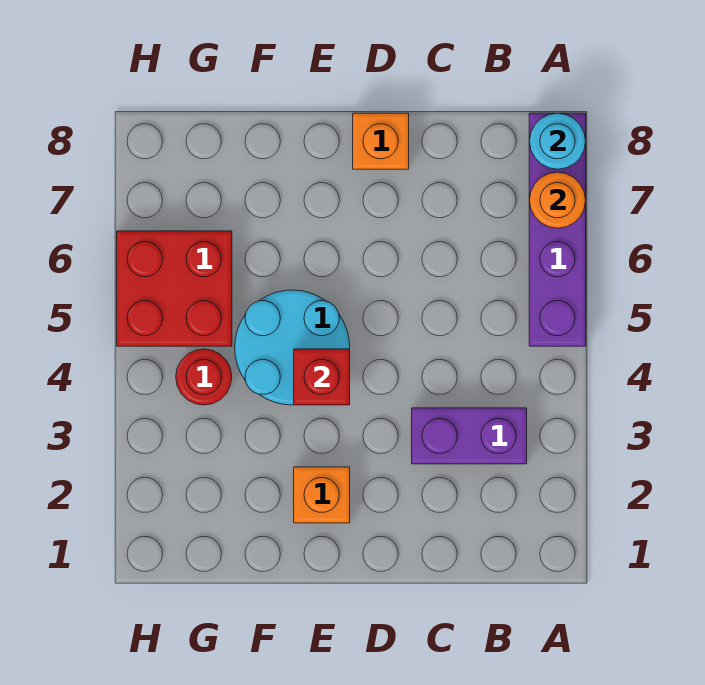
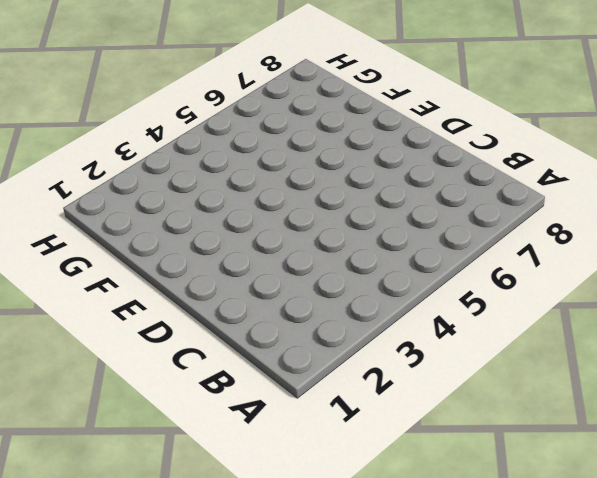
none -> purple 1x4 brick [529,113,586,346]
none -> purple 1x2 brick [412,408,527,464]

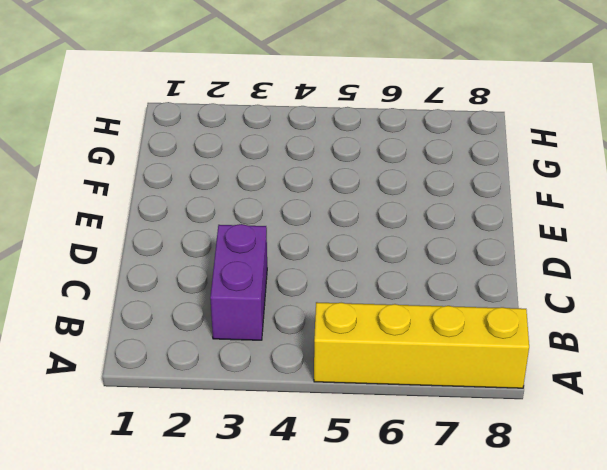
yellow 1x4 brick [314,302,529,388] -> purple 1x4 brick [529,113,586,346]
none -> orange 1x1 brick [353,113,409,169]
none -> orange 1x1 brick [294,467,350,523]

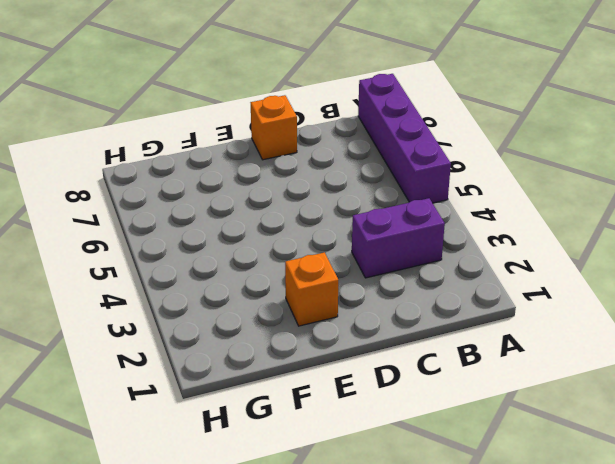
none -> cyan 2x2 round brick [235,290,350,405]
none -> red 1x1 round brick [176,349,232,405]

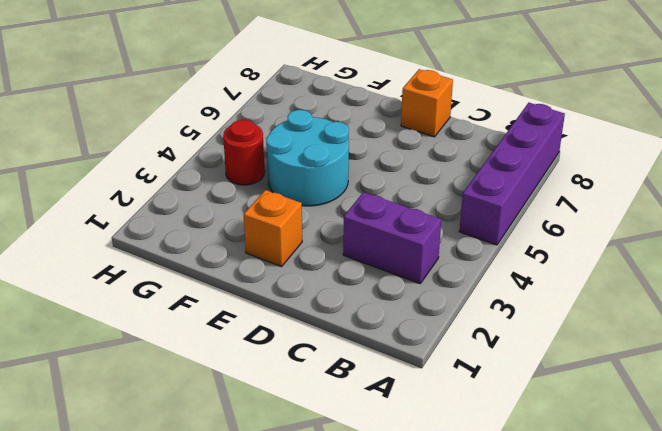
none -> red 2x2 brick [117,231,232,346]
none -> orange 1x1 round brick [529,172,586,228]

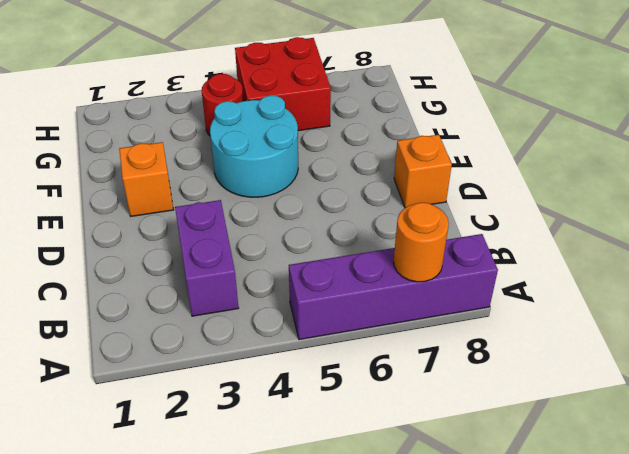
none -> cyan 1x1 round brick [529,113,586,169]
none -> red 1x1 brick [294,349,350,405]

